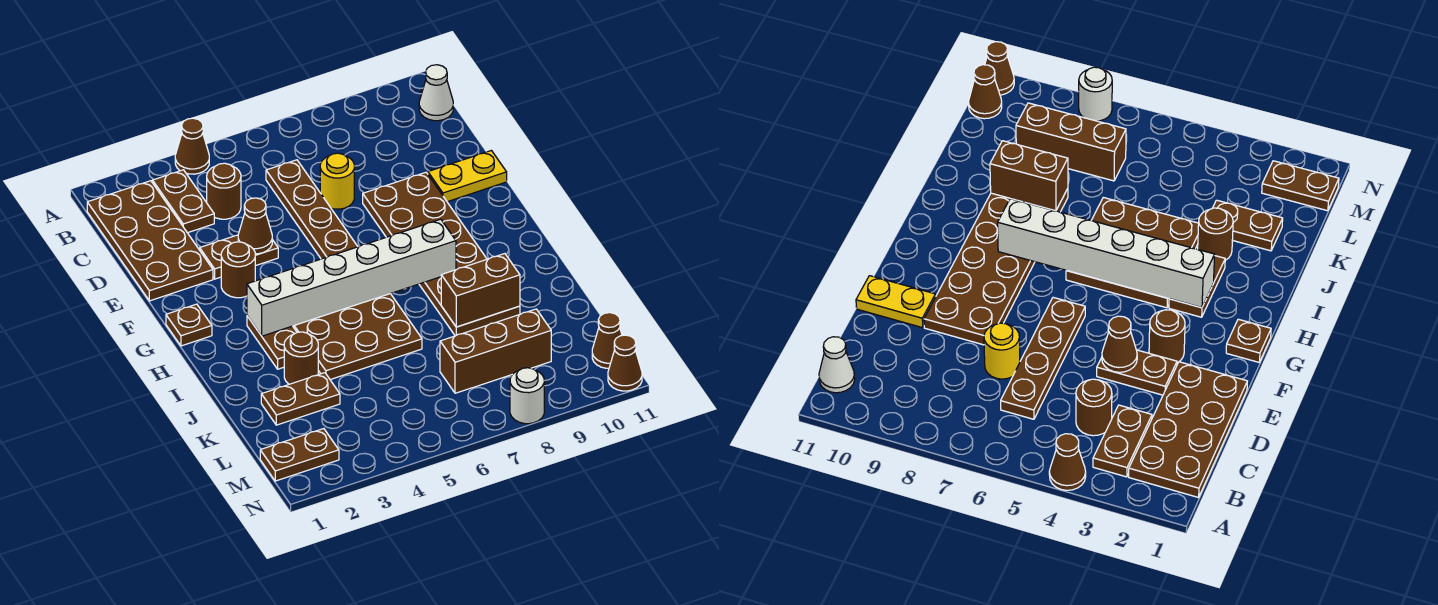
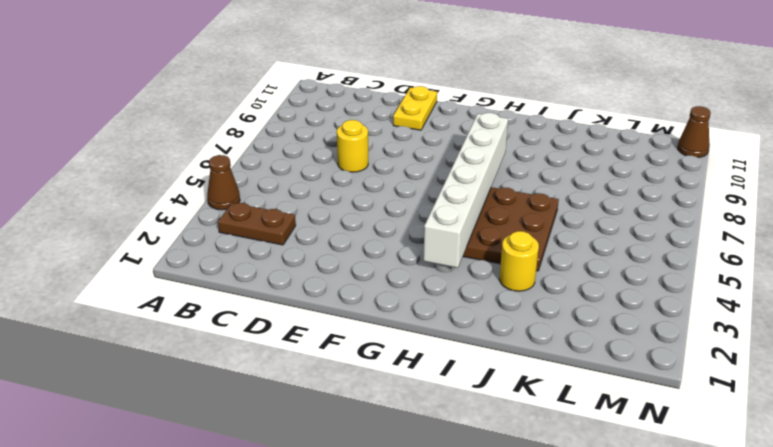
yellow 1x1 round brick [499,231,539,291] -> brown 1x1 round brick [284,332,318,384]
none -> brown 2x4 plate [87,181,213,301]
none -> white 1x1 cone [419,65,453,121]
none -> brown 1x1 round brick [207,163,241,219]

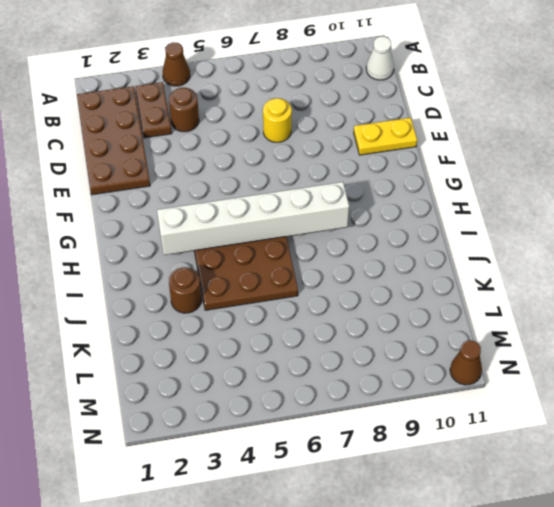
none -> brown 1x4 plate [266,160,358,259]
none -> brown 1x2 plate [200,235,278,279]
none -> brown 2x6 plate [363,172,520,336]

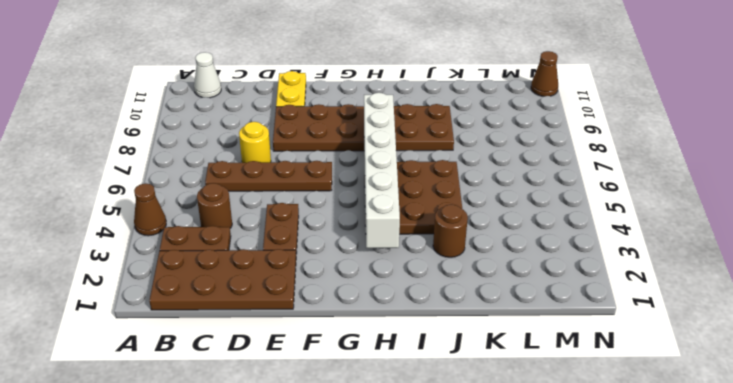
none -> brown 1x1 round brick [221,242,255,298]
none -> brown 1x1 plate [166,304,212,346]
none -> brown 1x2 plate [247,316,297,369]

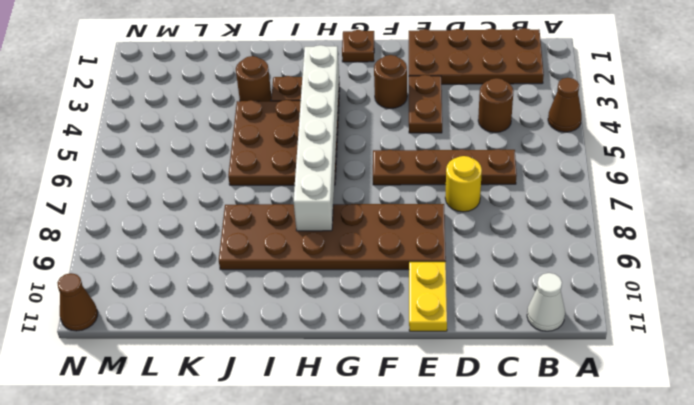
none -> brown 1x2 plate [152,170,214,233]
none -> brown 1x2 plate [261,373,340,425]
none -> brown 1x3 brick [440,309,551,393]

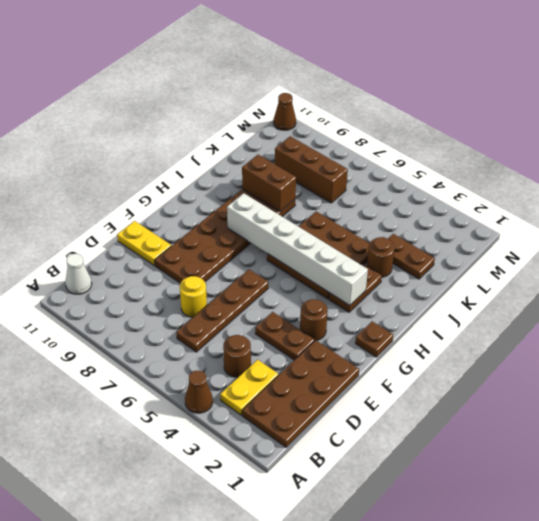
yellow 1x2 plate [220,360,278,415] -> brown 1x2 plate [152,170,214,233]
none -> brown 1x2 plate [260,429,339,481]
none -> brown 1x1 cone [592,313,622,368]
none -> white 1x1 round brick [510,368,544,424]

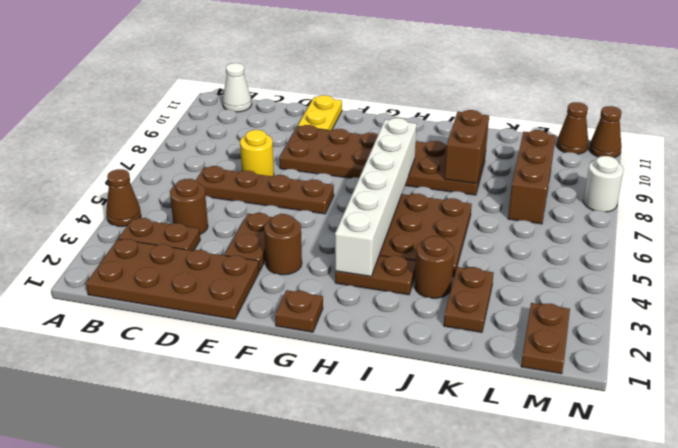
none -> brown 1x1 cone [238,198,272,254]

